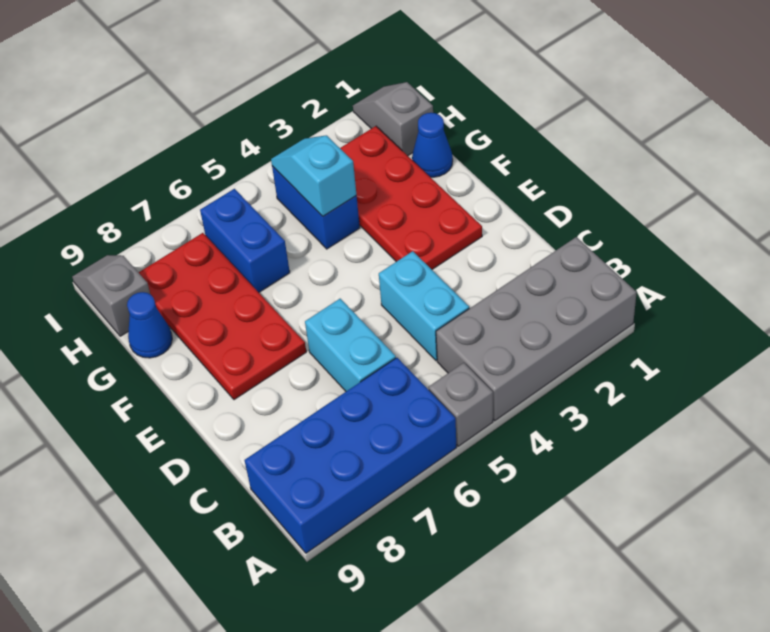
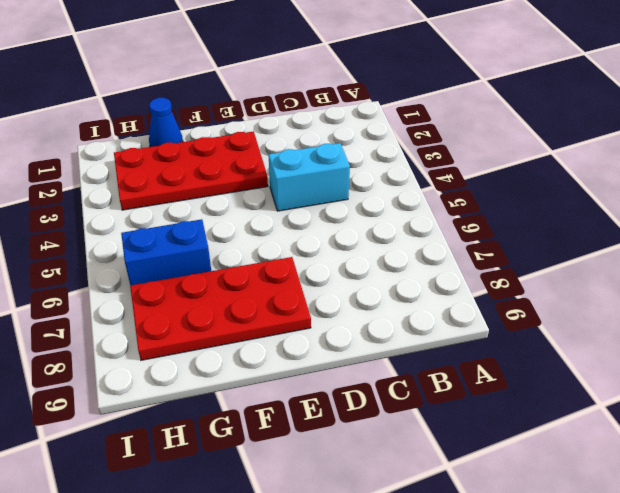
none -> grey 2x4 brick [436,237,637,421]
none -> grey 1x1 brick [428,363,493,446]
none -> blue 2x4 brick [245,358,457,553]

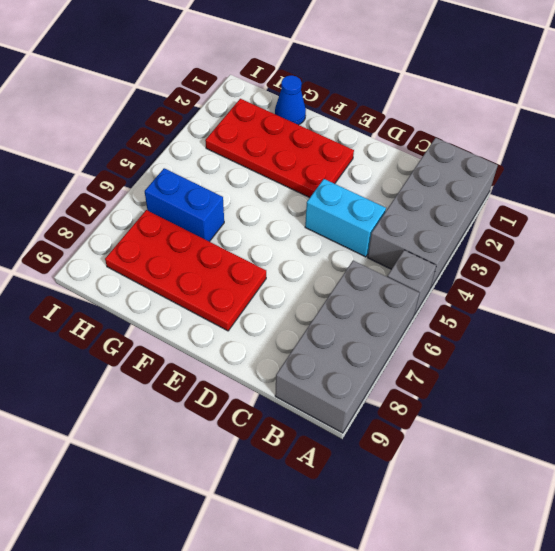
grey 2x4 brick [275,261,419,433] -> blue 2x4 brick [245,358,457,553]
none -> cyan 1x2 brick [305,299,396,391]
none -> blue 1x2 brick [272,166,360,249]
none -> blue 1x1 cone [127,292,172,358]

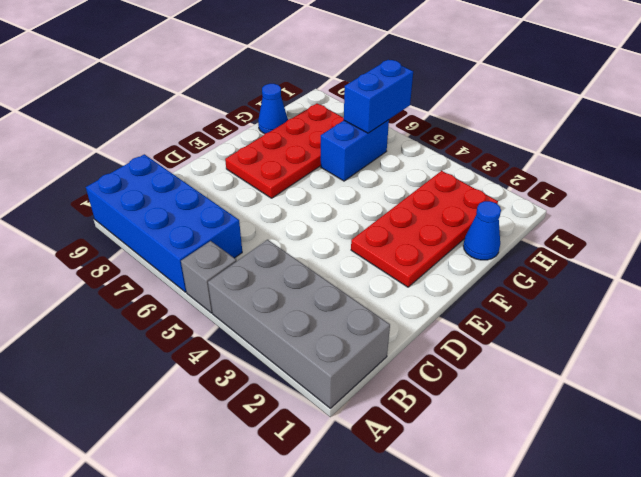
blue 1x2 brick [344,60,413,133] -> blue 1x2 brick moved to [272,166,360,249]
none -> cyan 1x2 brick [379,251,469,361]
none -> cyan 1x2 brick [305,299,396,391]
none -> grey 1x2 slope [353,82,433,156]

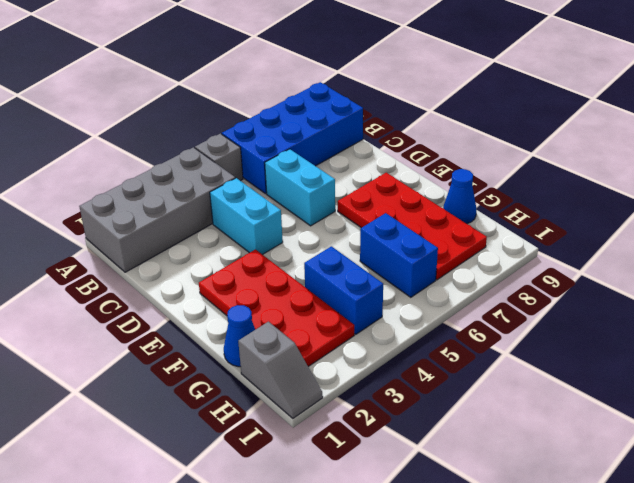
none -> grey 1x2 slope [72,255,150,336]
none -> cyan 1x2 slope [271,135,356,216]

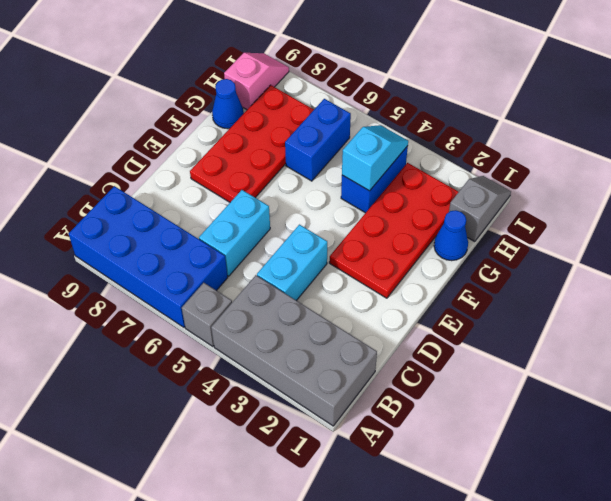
pink 1x2 slope [224,53,289,110] -> grey 1x2 slope [72,255,150,336]

